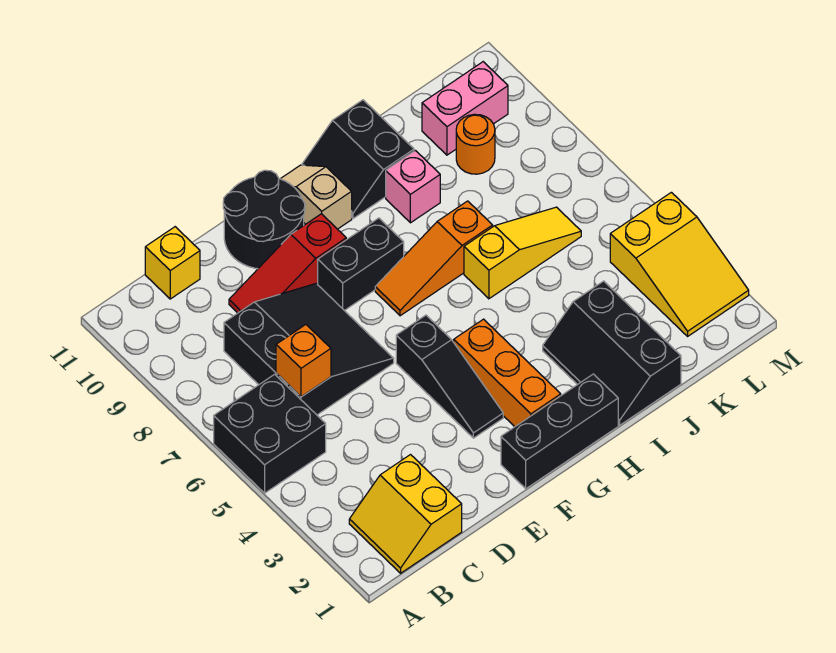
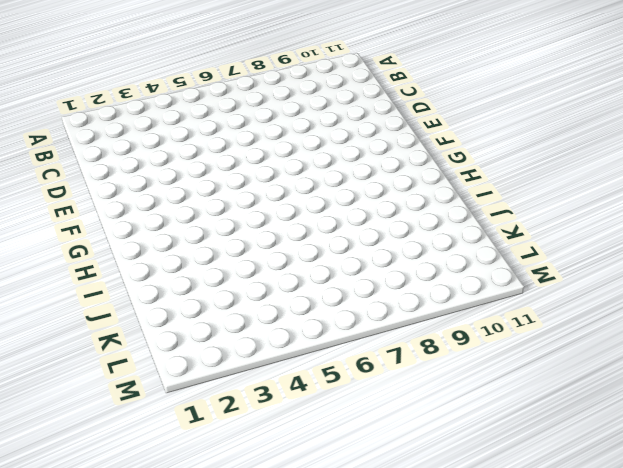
none -> black 2x2 brick [214,374,326,493]
none -> yellow 2x2 slope [349,455,462,573]
none -> black 3x3 slope [224,284,394,415]

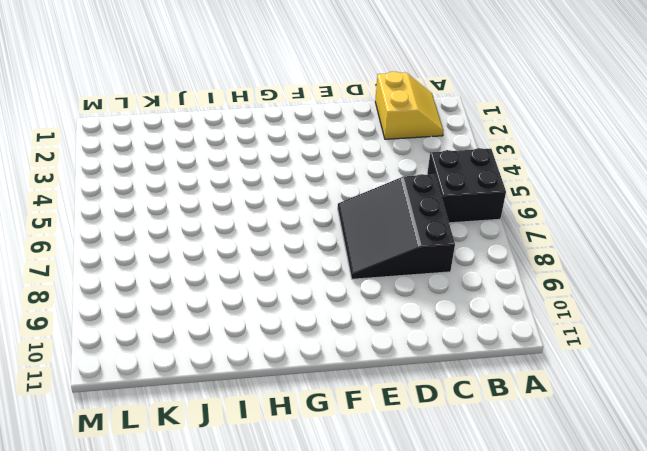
none -> yellow 1x1 brick [145,227,200,299]
none -> red 1x3 slope [229,214,346,313]
none -> black 2x2 round brick [223,170,305,269]

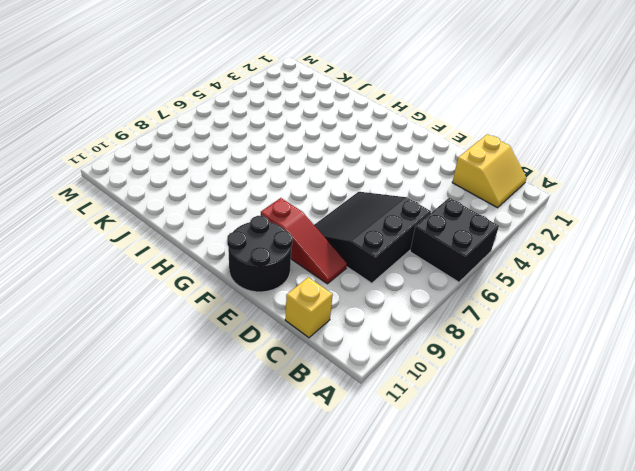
none -> black 1x3 brick [501,374,618,489]
none -> black 1x3 slope [396,315,503,438]
none -> black 1x2 brick [318,218,404,311]

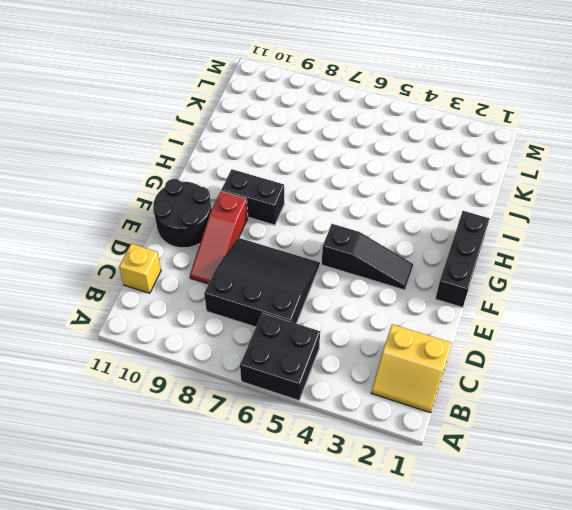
black 1x2 brick [221,169,284,225] -> black 1x2 brick turned to [318,218,404,311]
none -> orange 1x3 brick [454,319,561,427]
none -> orange 1x3 slope [375,201,493,316]
none -> tan 1x2 slope [281,165,352,229]

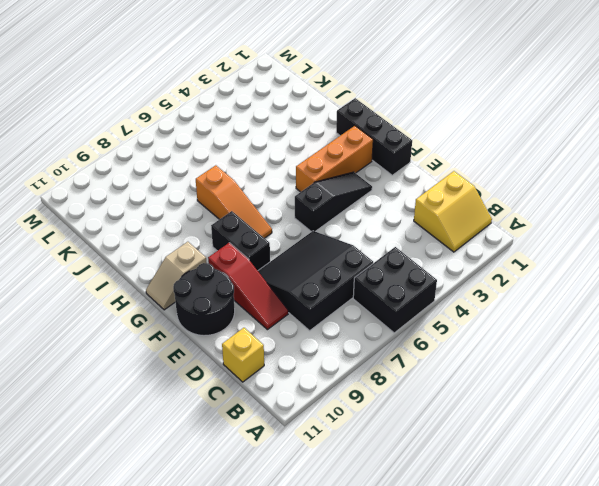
none -> black 2x2 slope [302,100,414,218]
none -> black 2x3 slope [543,281,681,425]
none -> yellow 1x3 slope [464,207,581,299]

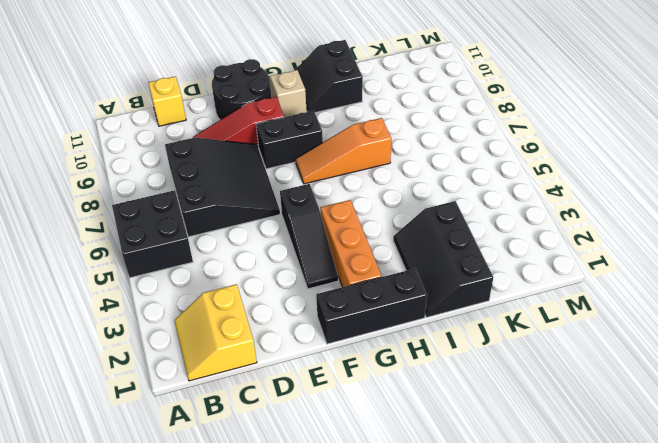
none -> yellow 1x3 slope [464,207,581,299]
none -> pink 1x1 brick [386,150,440,223]
none -> orange 1x1 round brick [456,114,495,174]

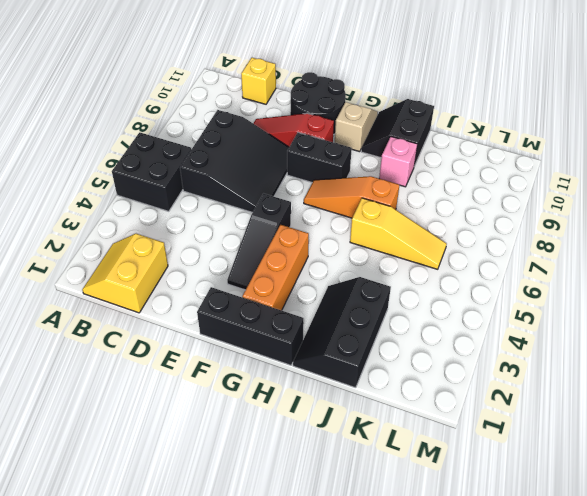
none -> orange 1x1 round brick [456,114,495,174]
none -> pink 1x2 brick [422,62,508,155]
none -> yellow 2x3 slope [610,192,749,336]

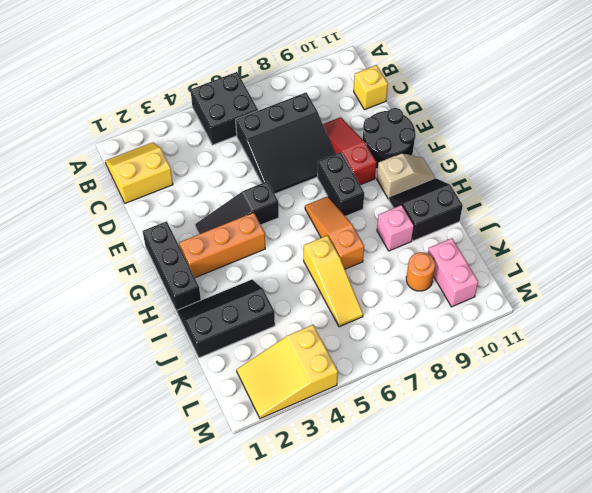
none -> orange 1x1 brick [276,325,331,397]

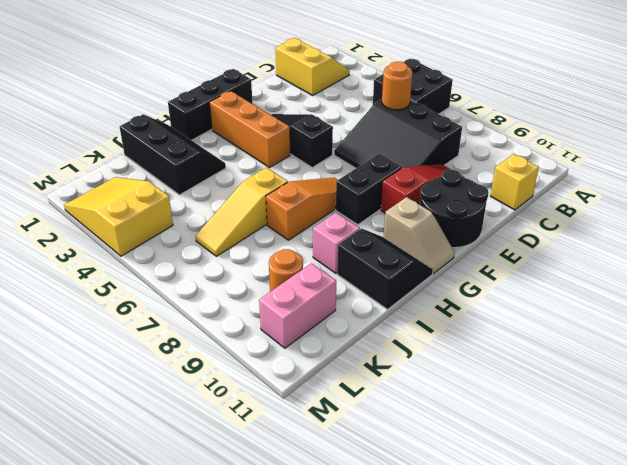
orange 1x1 round brick [382,62,412,110] -> orange 1x1 brick [276,325,331,397]

